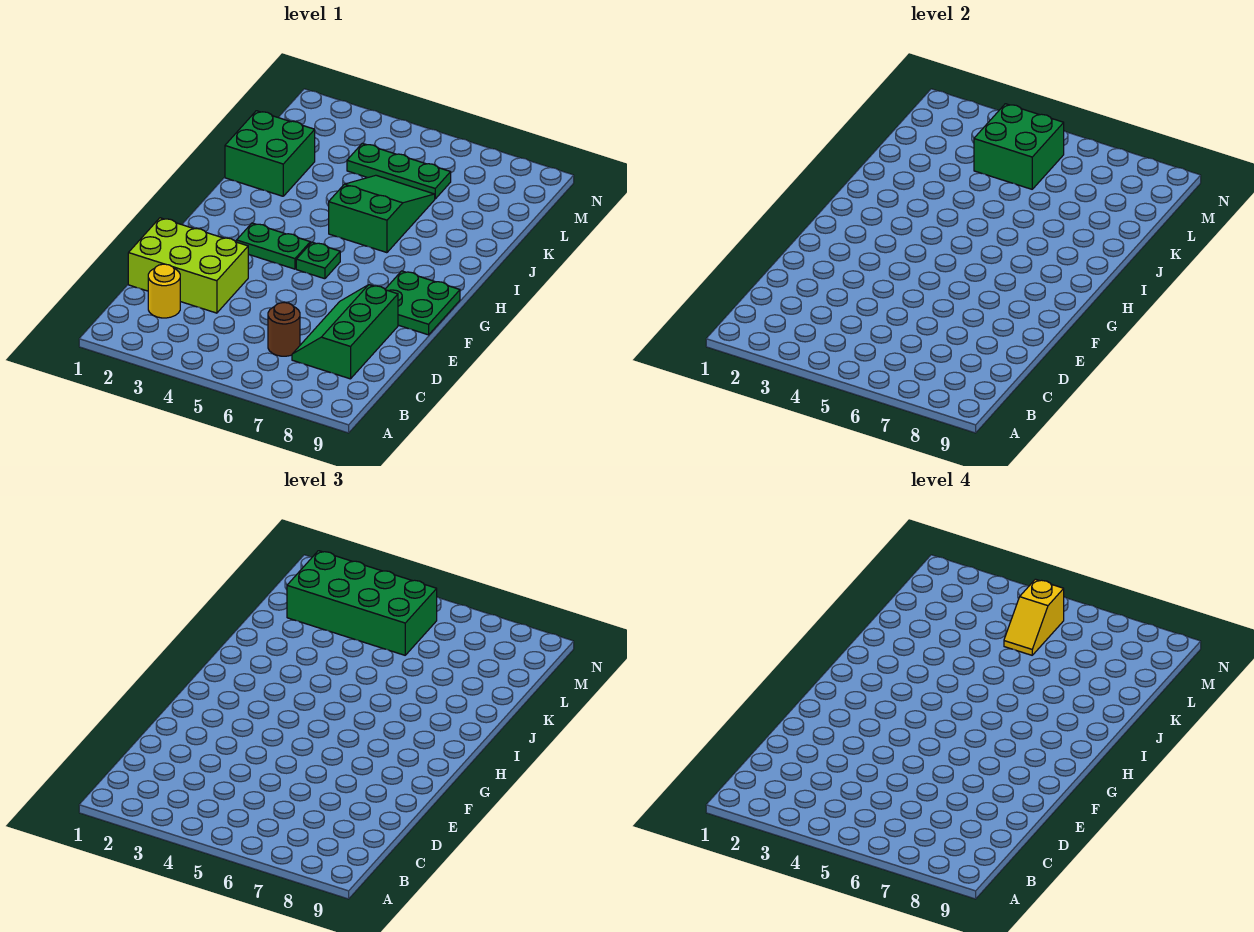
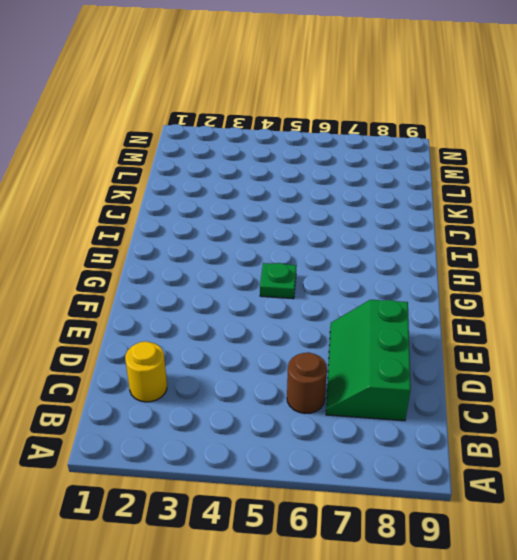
none -> lime 2x3 brick [128,218,248,313]
none -> green 2x2 plate [385,271,460,335]
none -> green 1x2 plate [237,223,310,269]

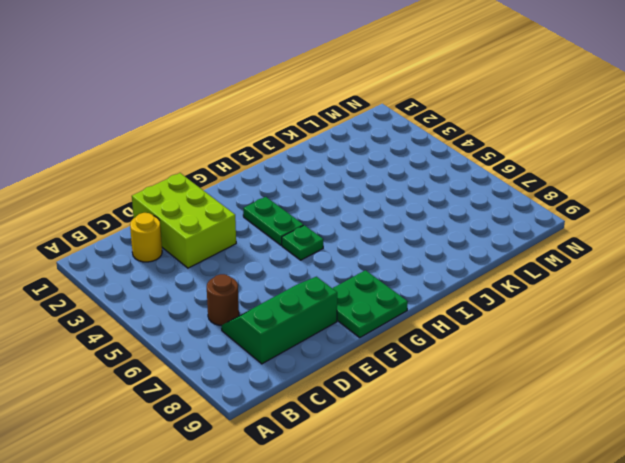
none -> green 2x3 slope [329,175,435,253]
none -> green 2x2 brick [225,111,315,196]
none -> green 1x3 plate [347,143,451,199]

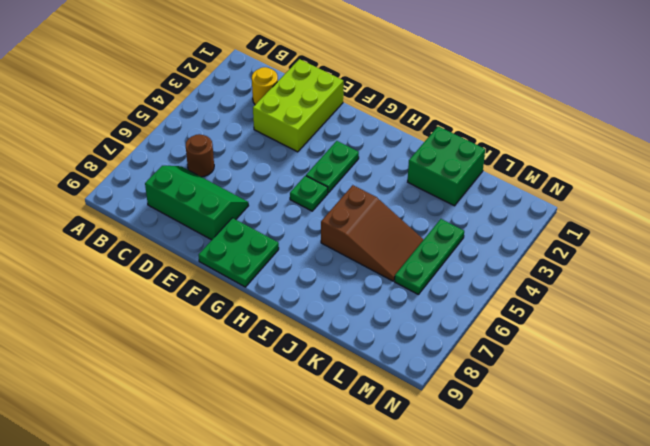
brown 2x3 slope [321,185,424,281] -> green 2x3 slope [329,175,435,253]
none -> green 2x2 brick [974,104,1064,189]
none -> green 2x4 brick [287,551,437,655]
none -> yellow 1x2 slope [1004,579,1064,655]

